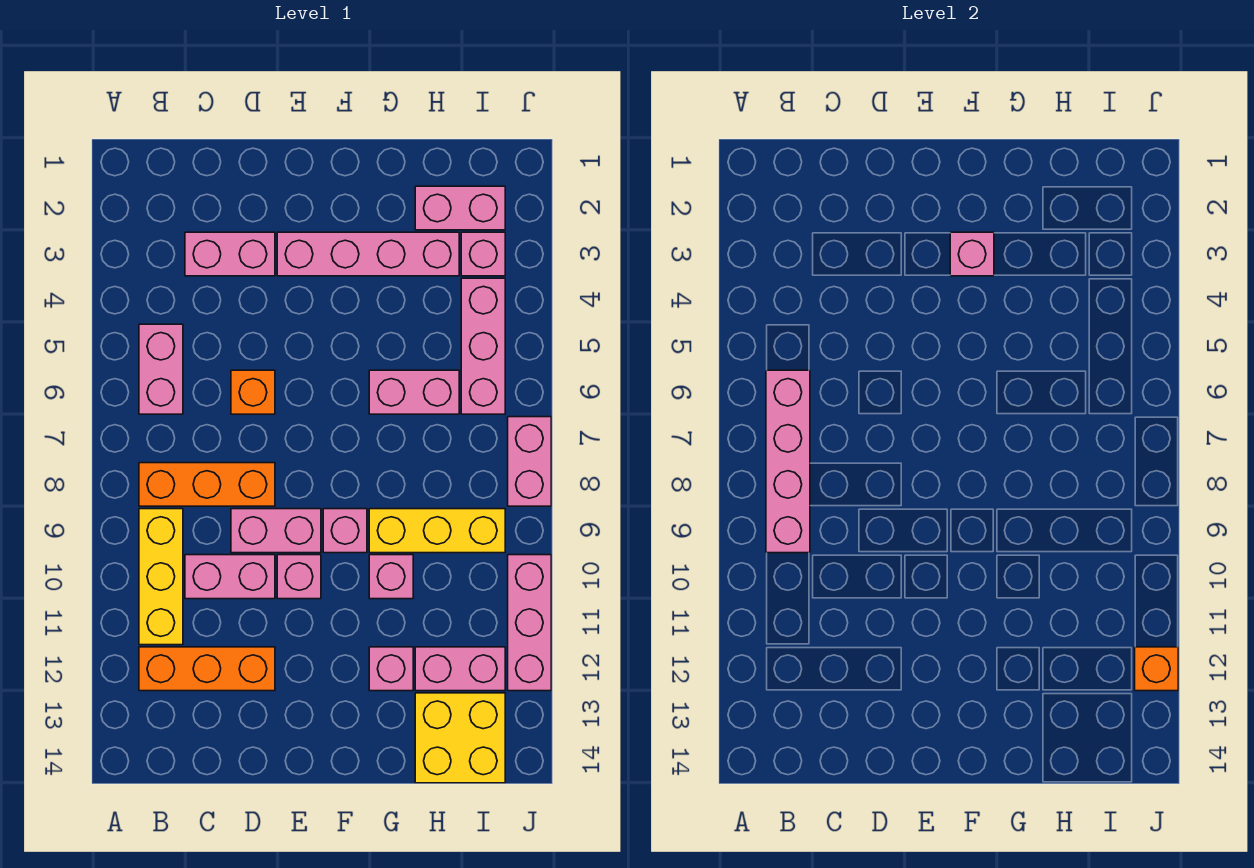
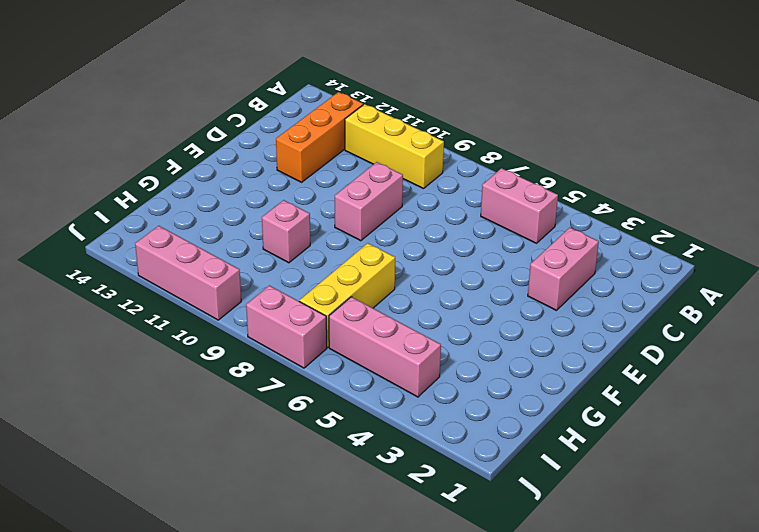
yellow 1x3 brick [299,243,395,348] -> yellow 1x3 brick moved to [369,509,505,553]
none -> orange 1x3 brick [139,463,275,506]
none -> pink 1x2 brick [185,555,275,599]
none -> orange 1x1 brick [231,370,275,414]

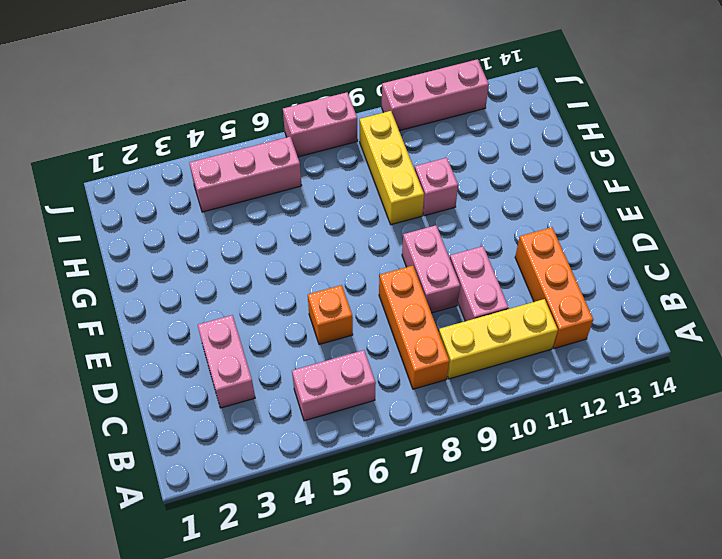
none -> pink 1x4 brick [277,232,459,276]
none -> pink 1x1 brick [277,555,321,599]
none -> pink 1x1 brick [323,509,367,553]

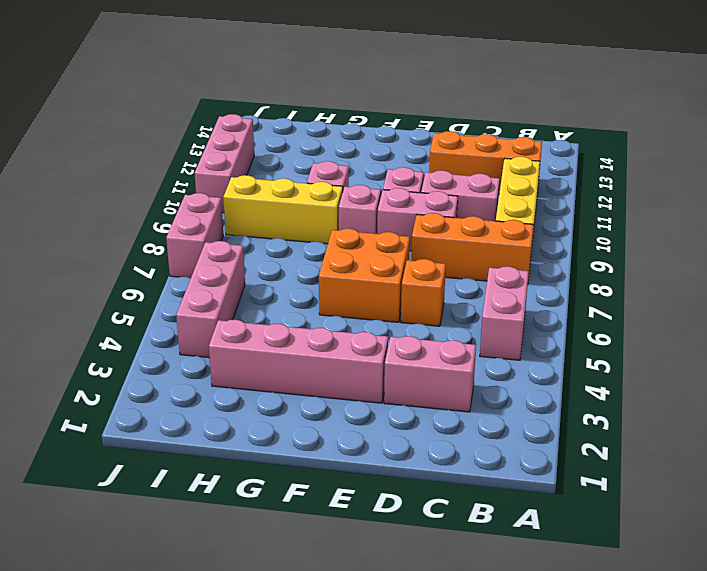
orange 2x2 brick [319,228,410,322] -> none
none -> pink 1x2 brick [369,370,459,414]
none -> pink 1x1 brick [369,647,413,691]
none -> pink 1x2 brick [415,186,505,230]

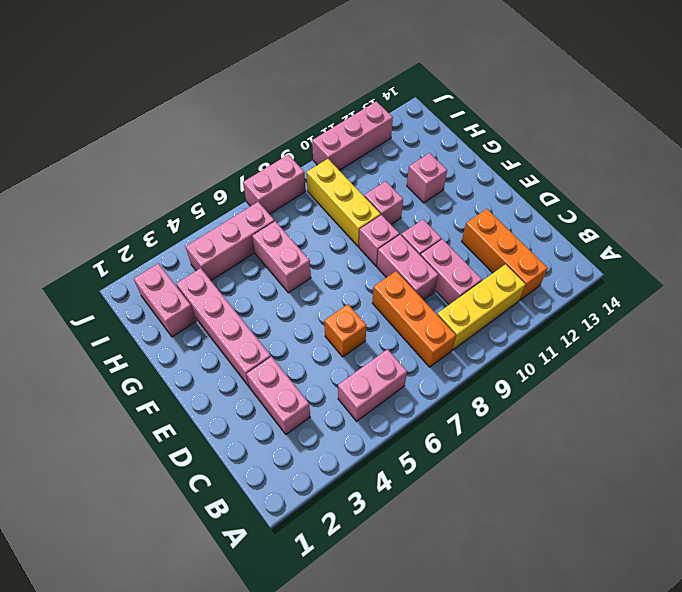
none -> pink 1x2 brick [415,647,505,691]
none -> yellow 2x2 brick [415,693,505,783]
none -> pink 1x1 brick [461,232,505,276]

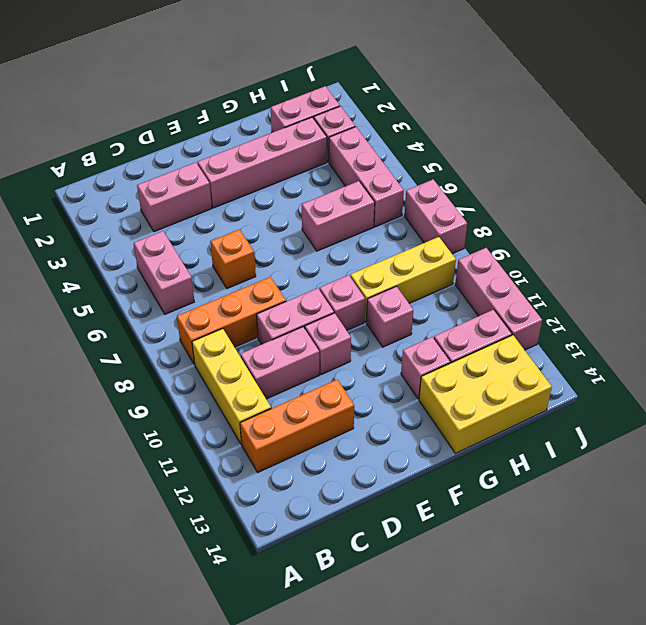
yellow 2x3 brick [419,335,552,453] -> yellow 2x2 brick [415,693,505,783]
none -> pink 1x4 brick [766,370,810,553]
none -> pink 1x1 brick [950,232,994,276]
none -> orange 1x1 brick [1135,647,1178,691]

